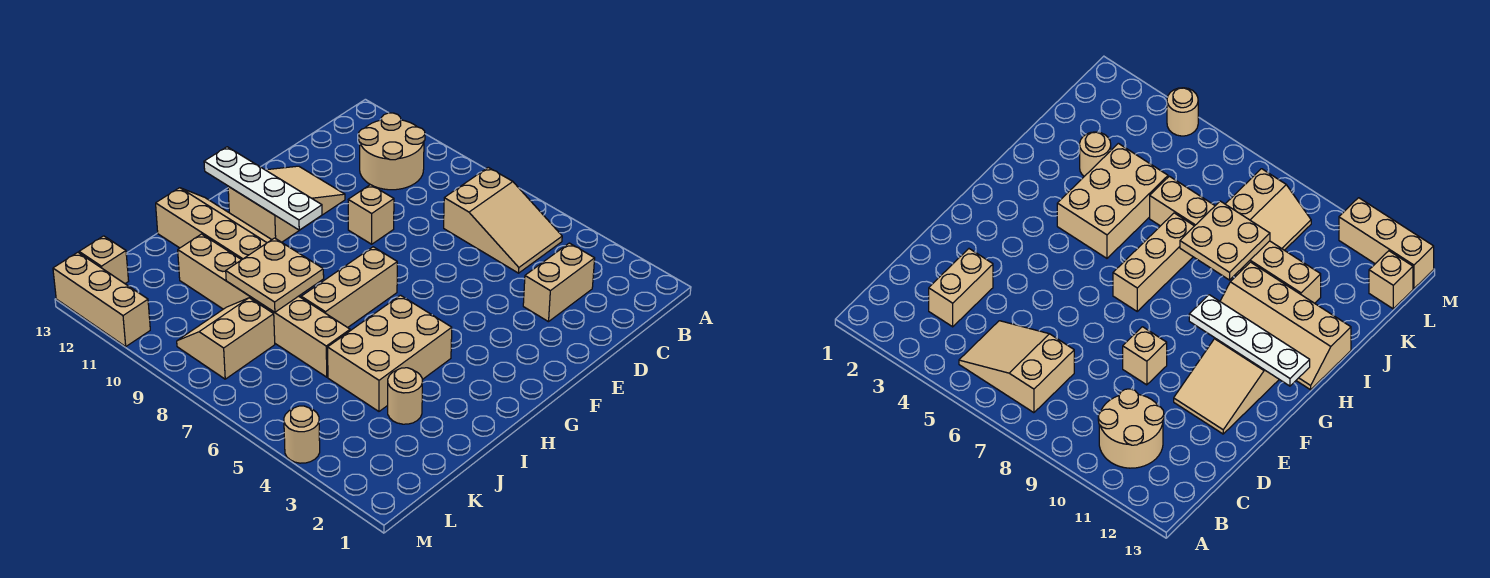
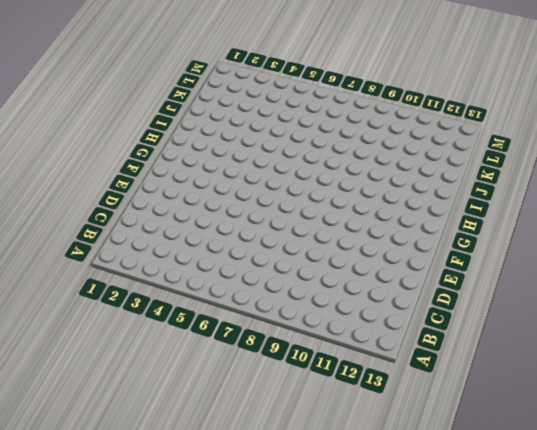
none -> tan 2x3 slope [444,167,562,273]
none -> tan 2x2 round brick [359,113,425,190]
none -> tan 1x2 brick [523,243,595,322]

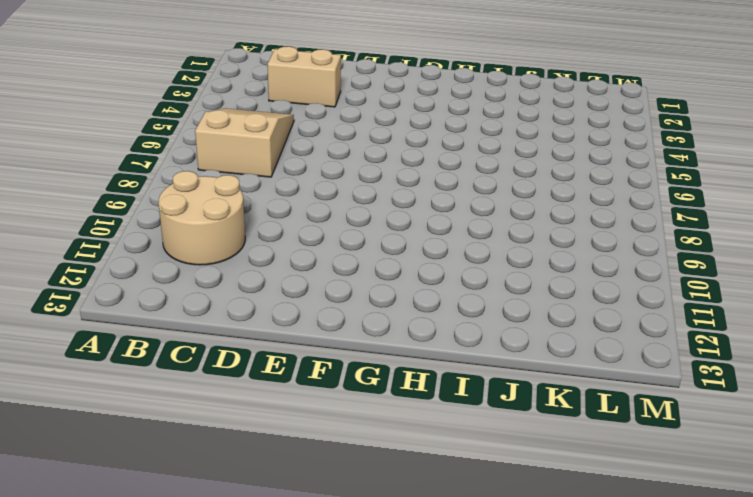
none -> tan 1x1 brick [348,185,394,244]
none -> tan 2x3 slope [228,166,345,242]
none -> tan 1x3 brick [301,247,397,328]

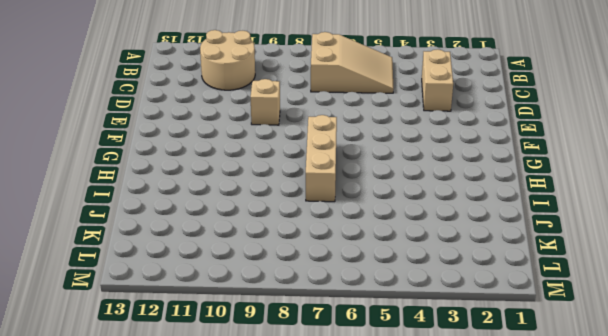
none -> tan 2x3 slope [228,166,345,242]
none -> tan 2x3 brick [328,295,452,411]
none -> tan 2x4 slope [156,188,271,260]

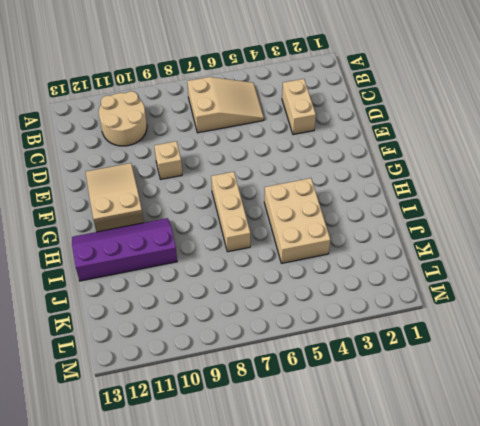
purple 2x4 slope [72,218,177,281] -> tan 2x4 slope [156,188,271,260]
none -> tan 1x1 round brick [388,368,423,424]
none -> tan 1x6 brick [178,234,350,377]
none -> tan 2x2 slope [177,298,275,379]

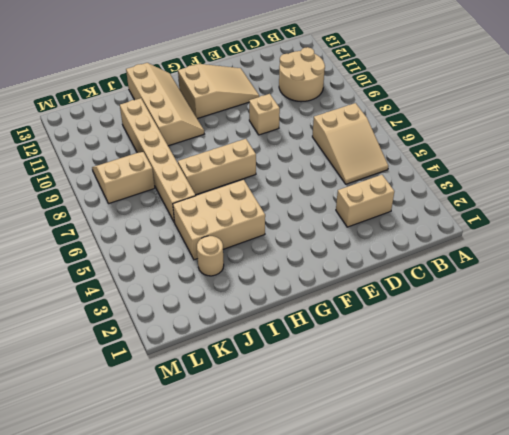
none -> tan 1x1 brick [79,236,129,284]
none -> tan 1x1 round brick [284,406,320,463]
none -> tan 1x3 brick [53,252,150,347]

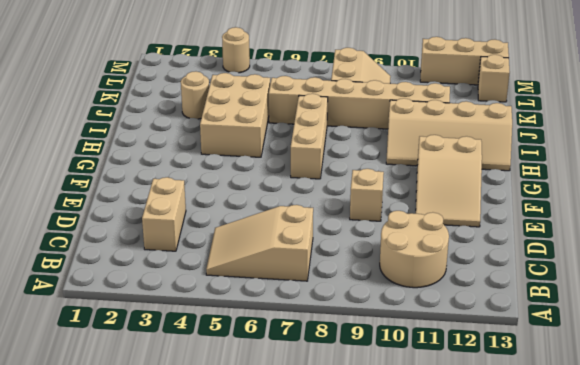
none -> white 1x4 plate [204,147,322,230]
none -> tan 2x2 plate [226,238,324,312]

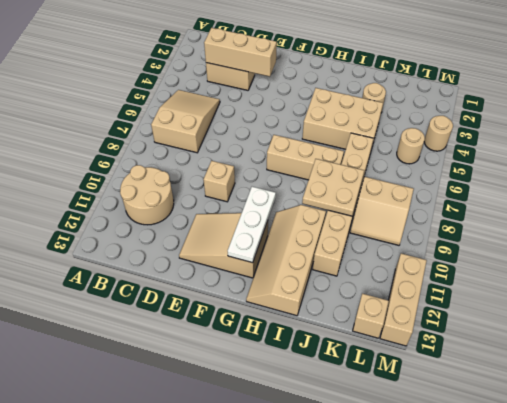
tan 1x3 brick [204,28,277,77] -> none
white 1x3 plate [228,187,276,263] -> white 1x4 plate [204,147,322,230]
tan 1x1 round brick [397,128,425,164] -> none

